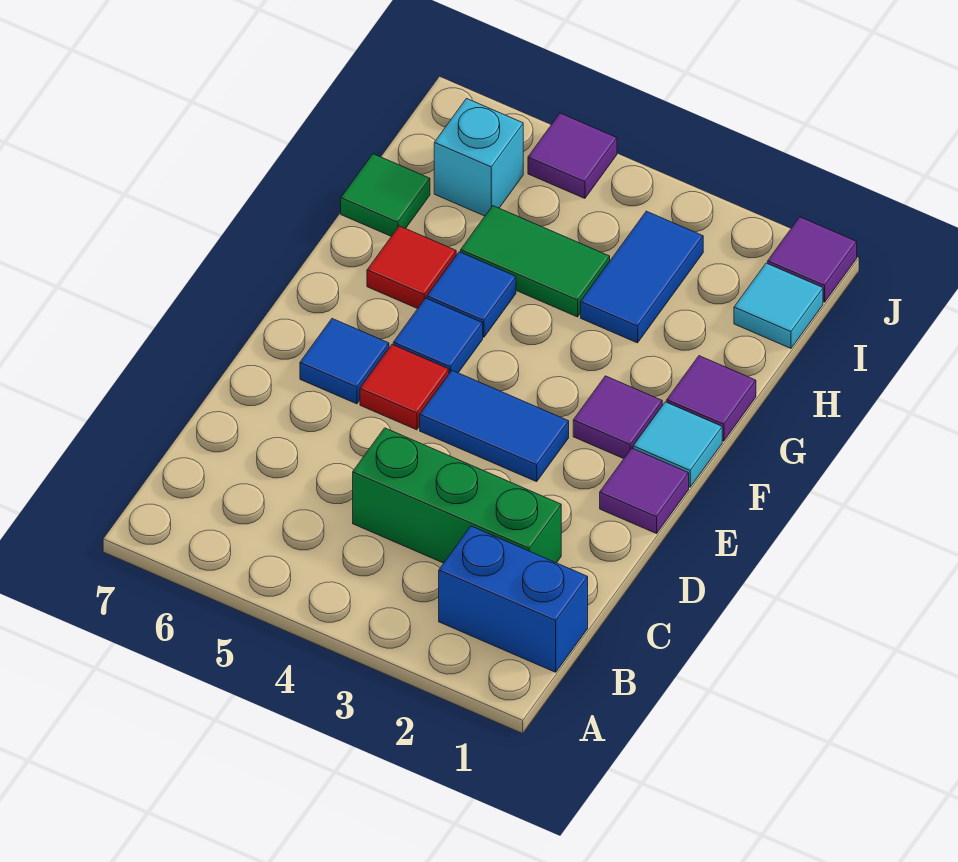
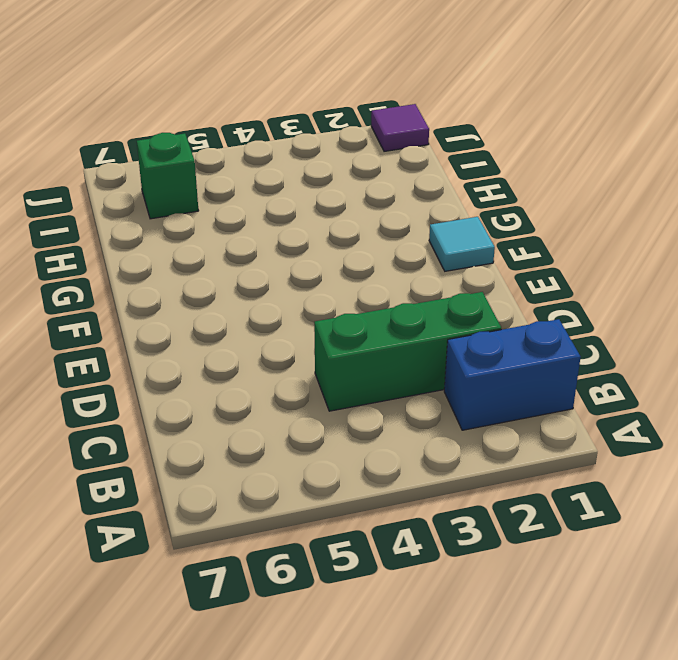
green 1x1 brick [137,133,199,219] -> cyan 1x1 brick [434,99,523,216]
none -> purple 1x1 tile [600,448,689,534]
none -> blue 1x2 tile [420,371,569,482]
none -> red 1x1 tile [360,345,449,430]

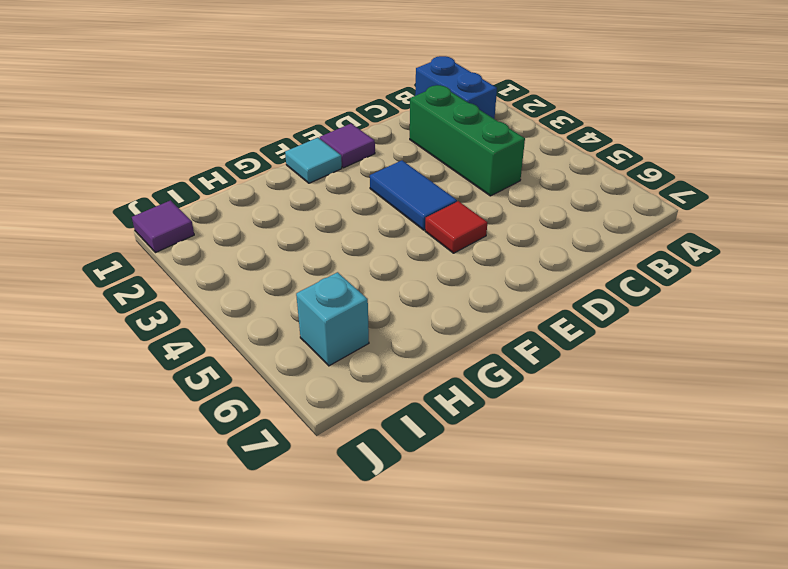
none -> blue 1x1 tile [300,319,389,404]
none -> purple 1x1 tile [573,376,662,459]
none -> blue 1x1 tile [393,298,483,373]

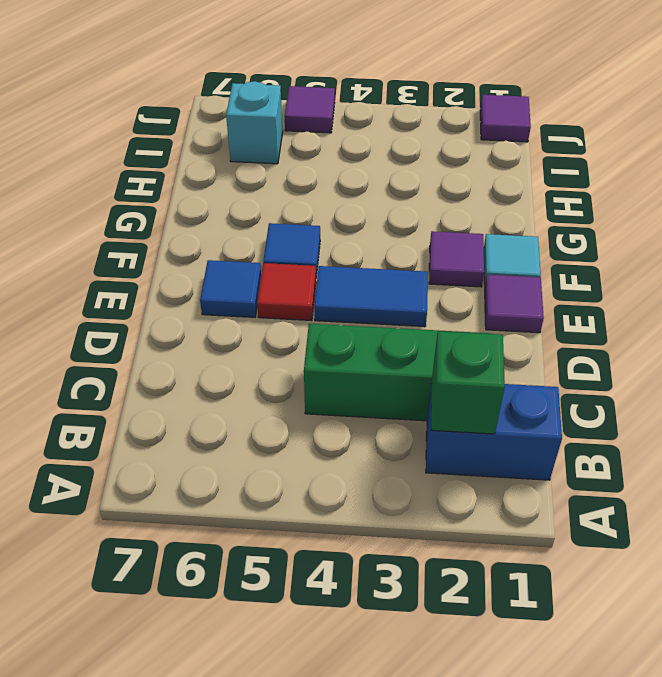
green 1x1 brick [431,331,505,434] -> none
none -> purple 1x1 tile [667,356,756,441]
none -> blue 1x1 tile [427,252,516,337]
none -> red 1x1 tile [367,226,456,309]

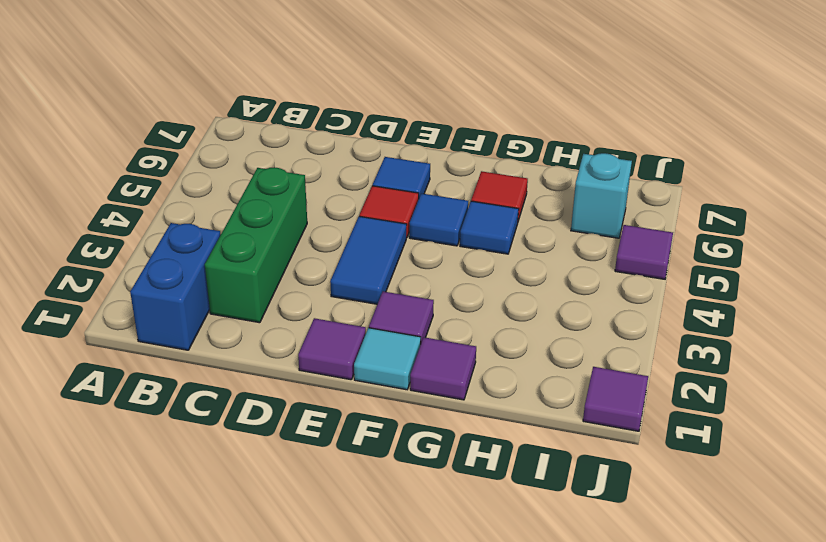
none -> blue 1x2 tile [581,211,703,343]
none -> green 1x2 tile [461,206,610,317]
none -> green 1x1 tile [341,154,430,236]

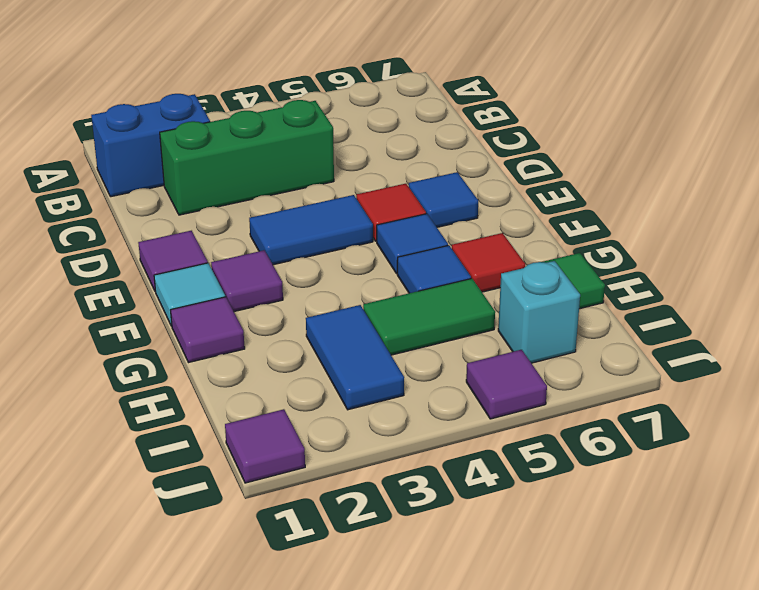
none -> cyan 1x1 tile [734,263,823,348]

